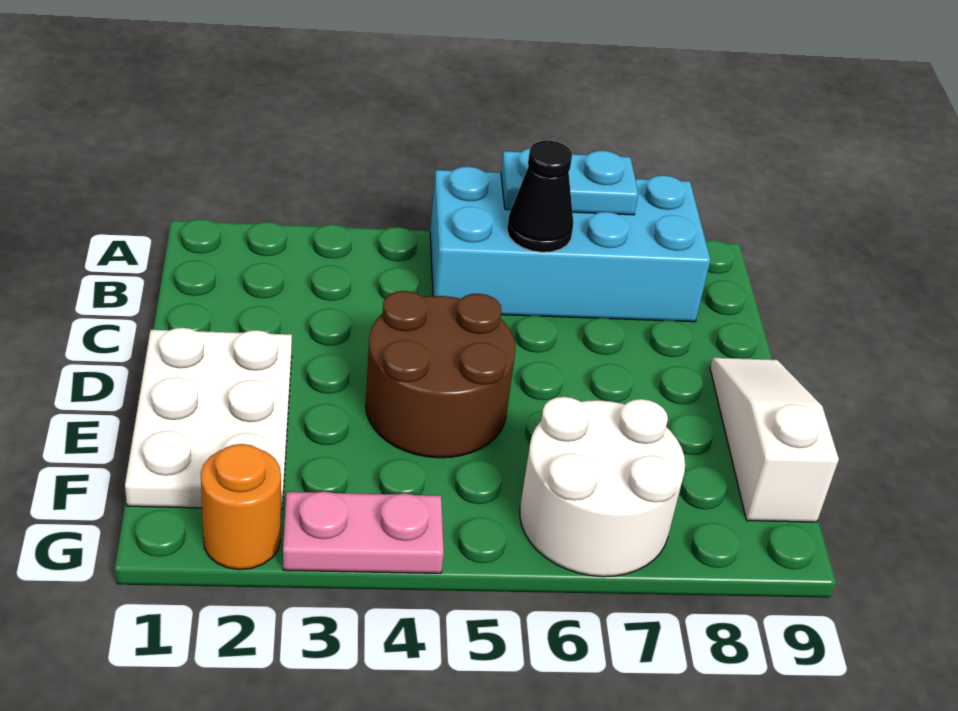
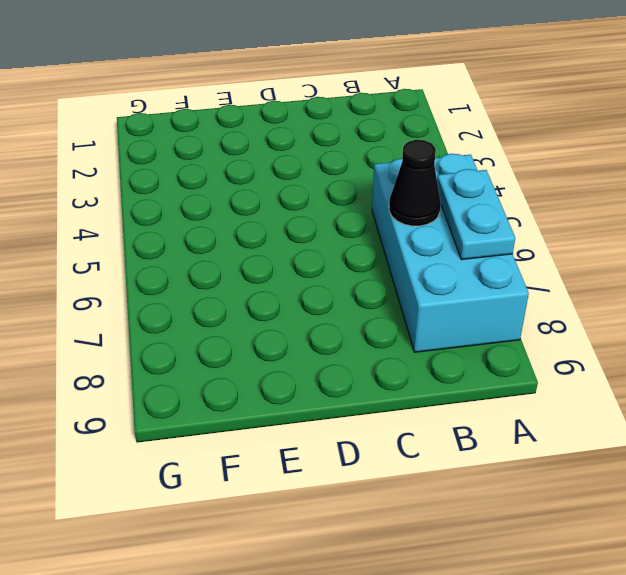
none -> white 2x3 plate [125,328,292,510]
none -> brown 2x2 round brick [366,291,515,458]

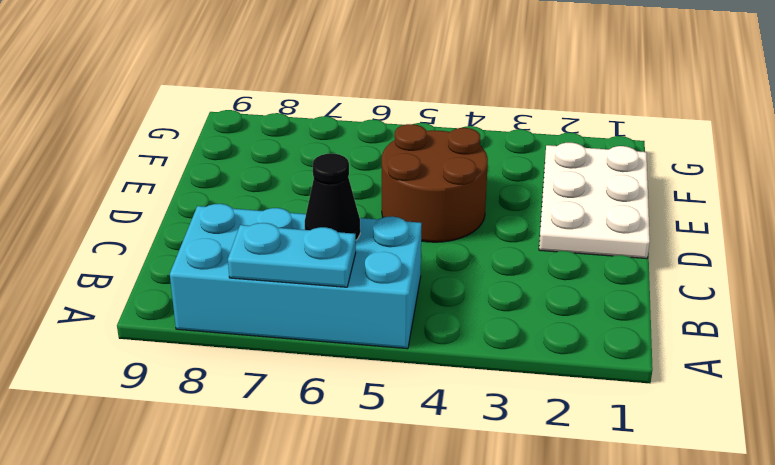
none -> white 1x3 slope [710,358,839,522]
none -> white 2x2 round brick [520,397,685,577]

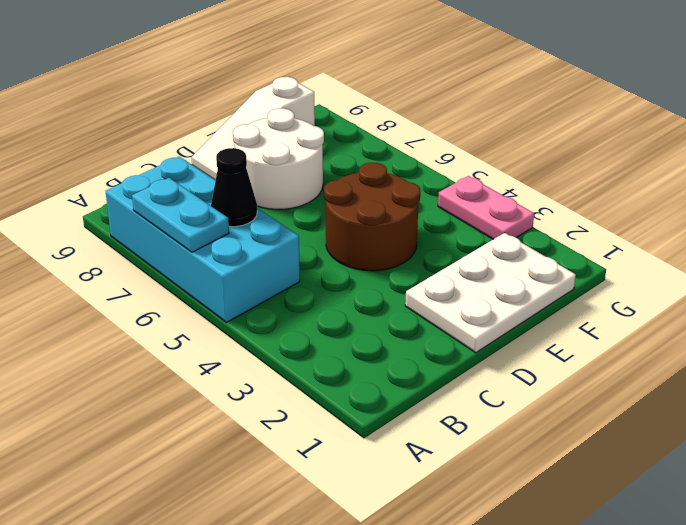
white 2x2 round brick [233,108,324,209] -> white 2x2 round brick moved to [520,397,685,577]
none -> orange 1x1 round brick [201,444,281,570]

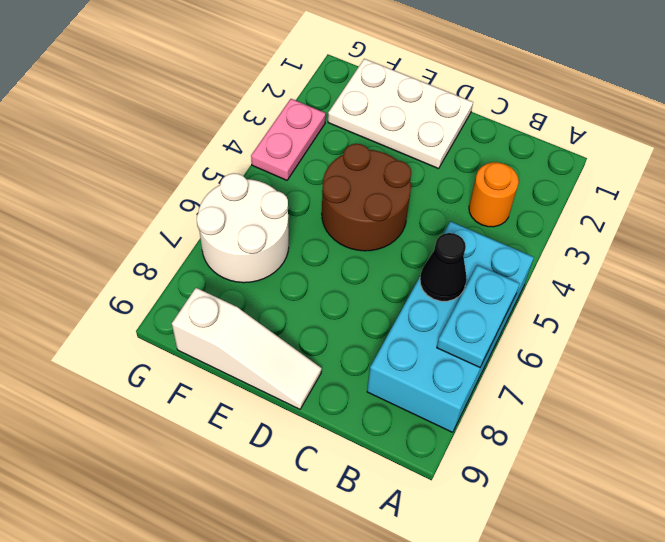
orange 1x1 round brick [469,162,519,227] -> orange 1x1 round brick moved to [201,444,281,570]

